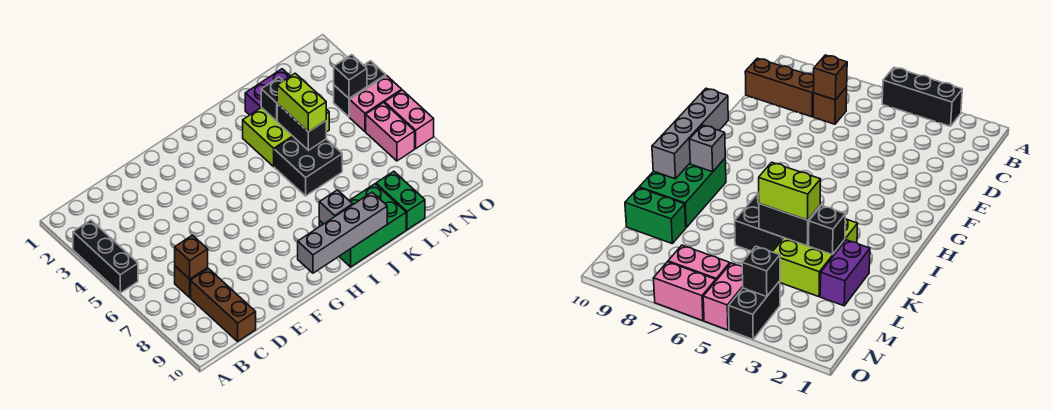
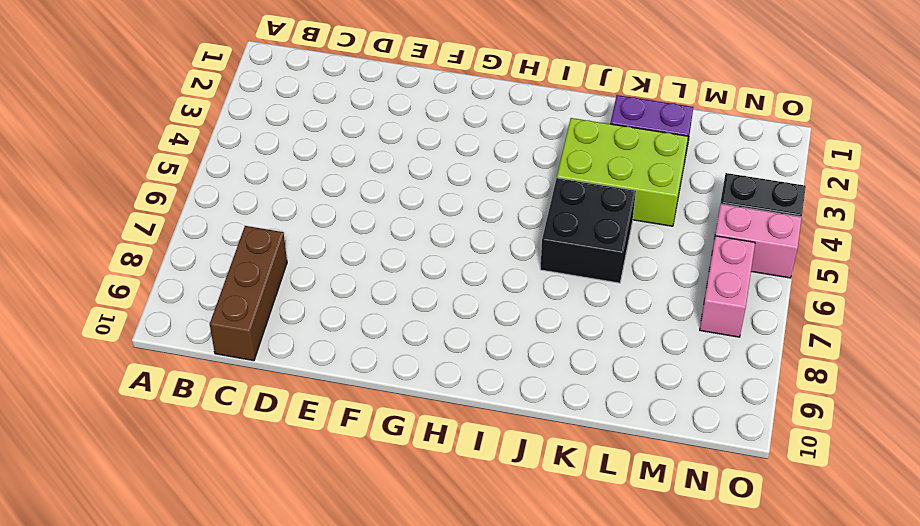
none -> black 1x3 brick [73,220,138,293]
none -> brown 1x1 brick [175,266,208,297]
none -> green 2x3 brick [319,184,406,267]

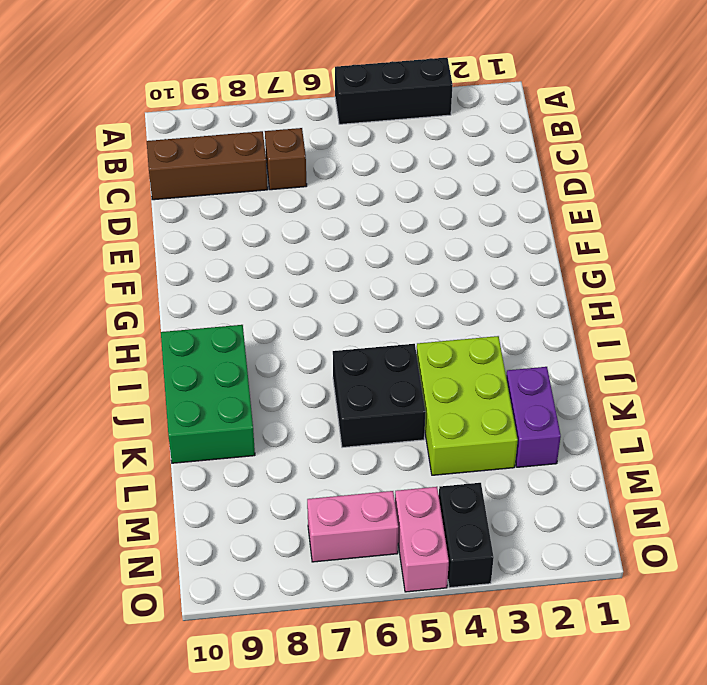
none -> green 1x2 brick [376,171,425,230]
none -> pink 1x2 brick [385,90,434,148]
none -> brown 1x1 brick [175,235,208,279]

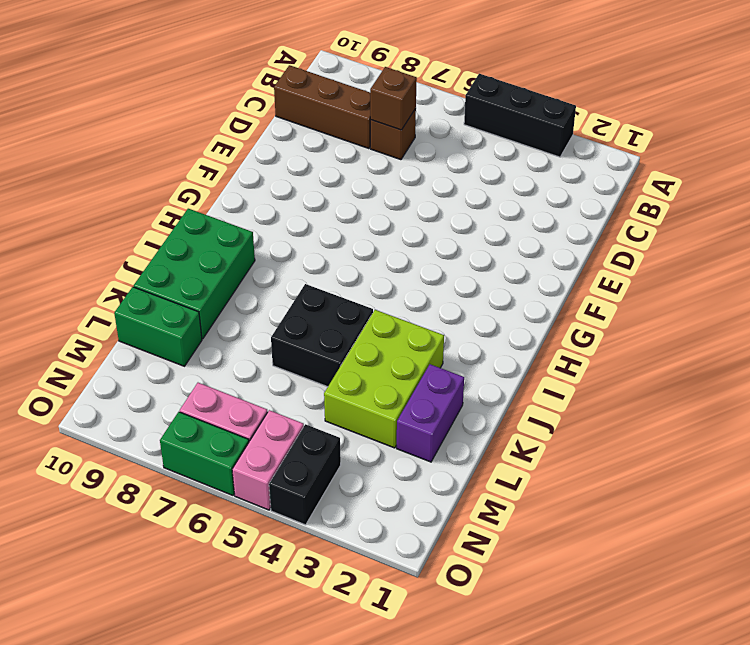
green 1x2 brick [160,412,249,495] -> pink 1x2 brick [385,90,434,148]
none -> grey 1x4 brick [298,192,387,273]
none -> grey 1x1 brick [319,190,353,224]
none -> black 1x1 brick [261,77,283,121]

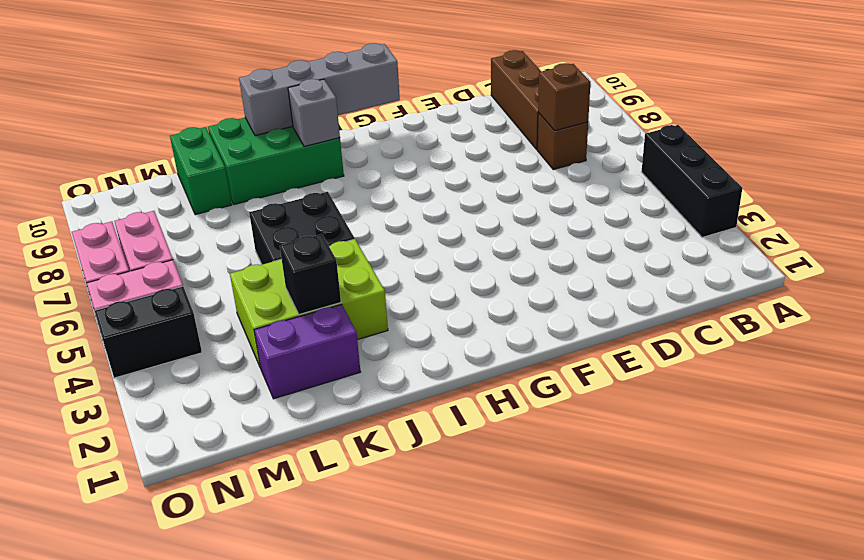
none -> black 1x2 brick [277,104,326,150]
none -> black 1x1 brick [334,55,367,98]
none -> lime 1x2 brick [277,73,326,132]

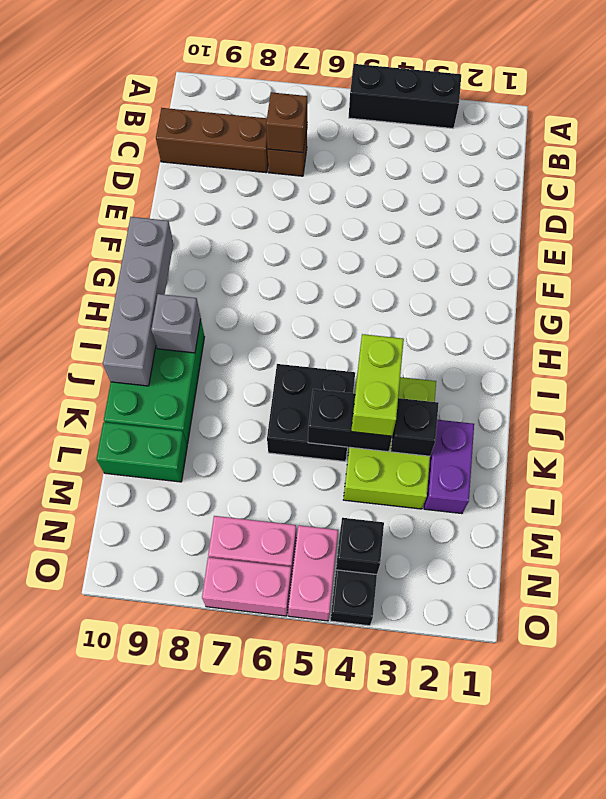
lime 1x2 brick [351,334,404,436] -> lime 1x2 brick turned to [277,73,326,132]

